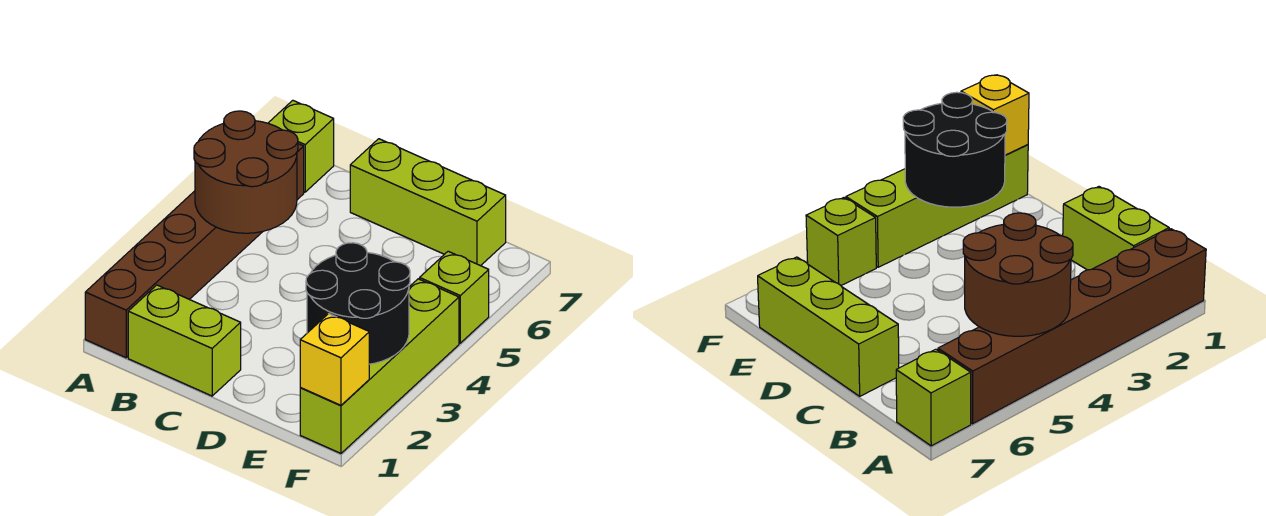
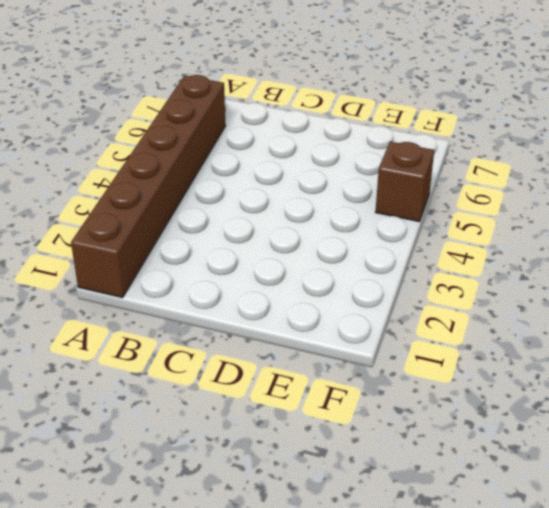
brown 1x1 brick [375,142,434,222] -> lime 1x1 brick [420,251,489,343]
none -> lime 1x1 brick [268,100,334,192]
none -> lime 1x2 brick [128,285,241,396]

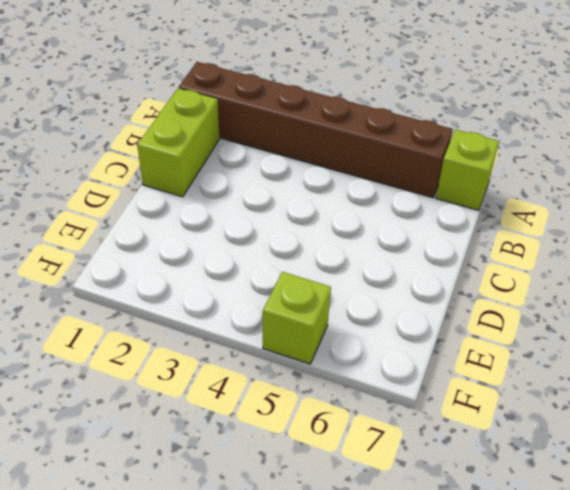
none -> lime 1x3 brick [350,139,506,266]
none -> lime 1x4 brick [300,279,459,453]

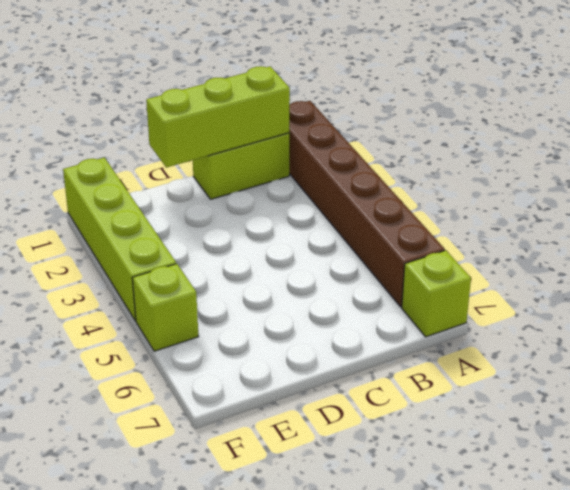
lime 1x3 brick [146,66,290,168] -> lime 1x3 brick moved to [350,139,506,266]
none -> brown 2x2 round brick [194,111,298,233]
none -> black 2x2 round brick [306,243,410,364]

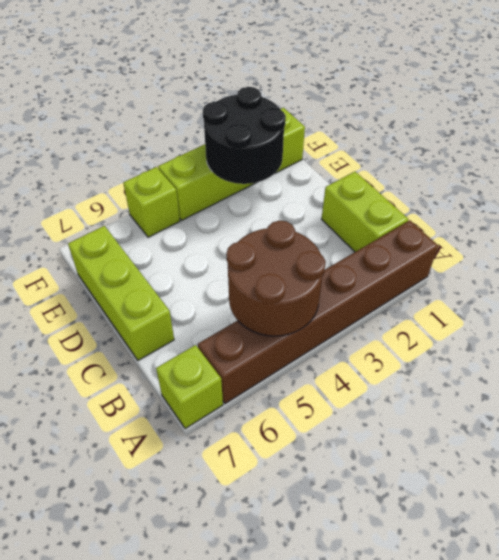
none -> yellow 1x1 brick [300,314,369,405]

